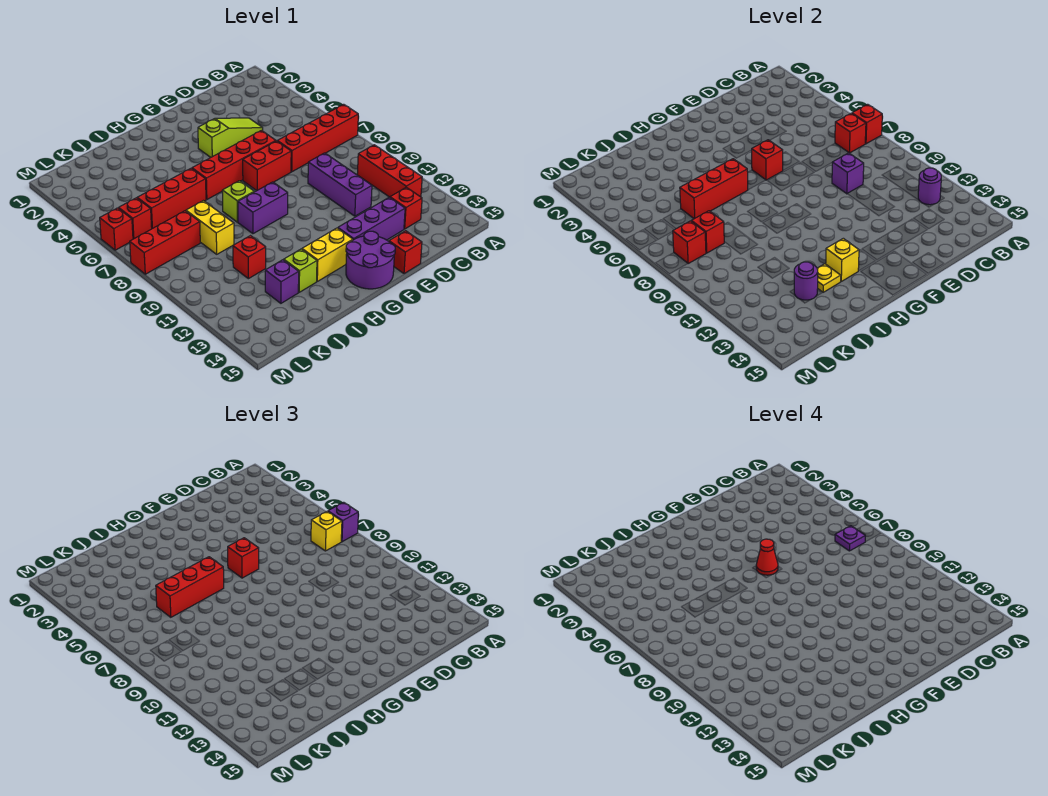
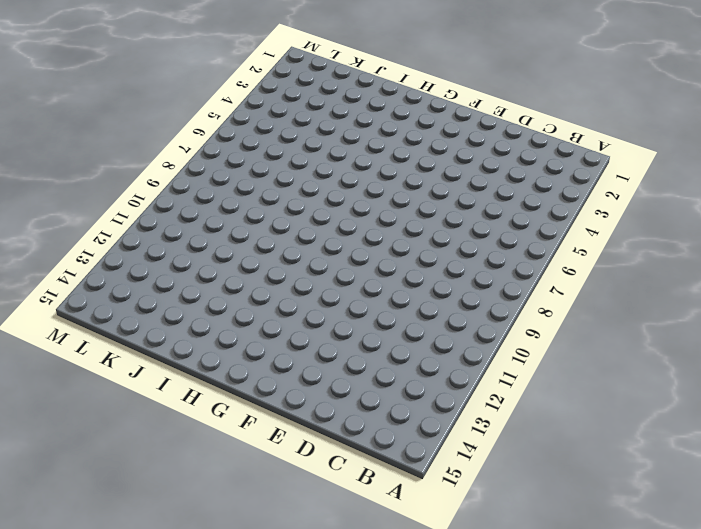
none -> red 1x4 brick [277,104,358,172]
none -> red 1x3 brick [357,145,422,197]
none -> red 1x1 brick [390,187,422,229]
none -> lime 1x3 slope [198,118,263,157]

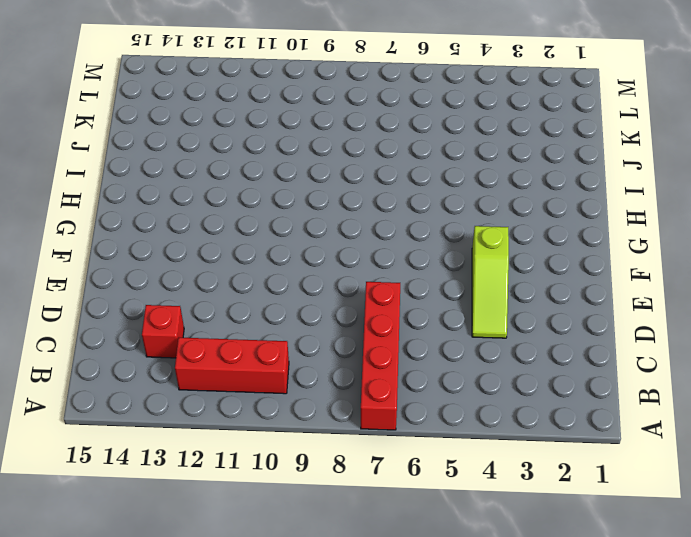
none -> purple 1x3 brick [308,153,372,216]
none -> purple 1x3 brick [338,197,405,240]
none -> red 1x4 brick [192,130,276,199]
none -> red 1x2 brick [243,141,291,191]

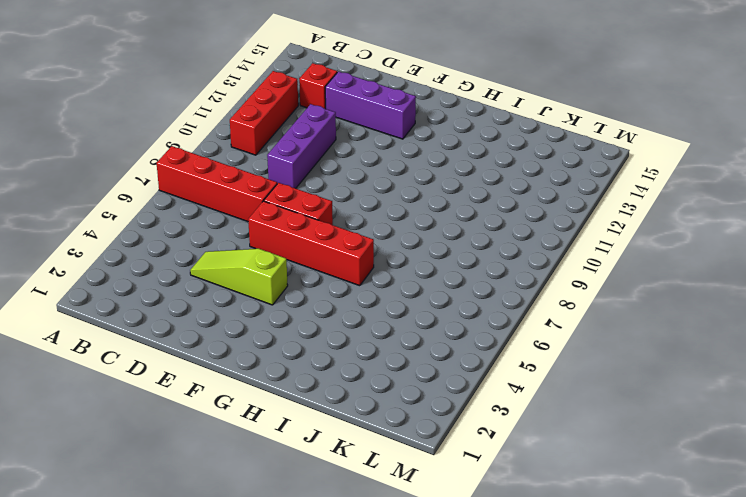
none -> red 1x1 brick [389,231,422,274]
none -> purple 2x2 round brick [346,231,395,289]
none -> purple 1x2 brick [238,182,288,234]
none -> yellow 1x2 brick [302,228,353,281]

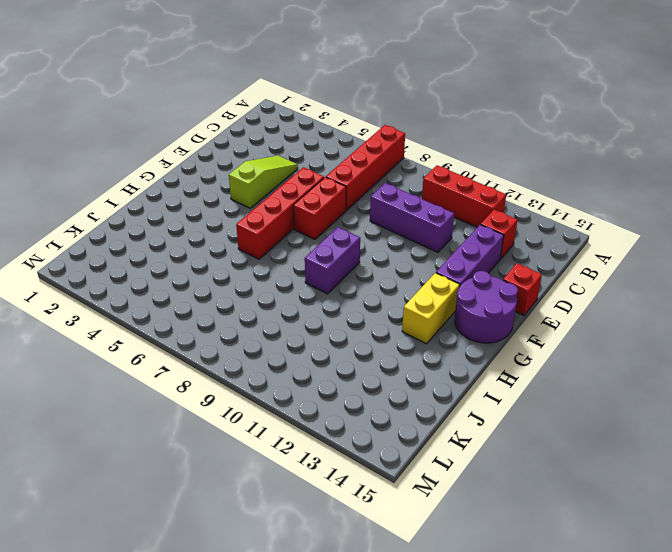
none -> lime 1x1 brick [222,181,254,222]
none -> red 1x3 brick [137,168,206,228]
none -> lime 1x1 brick [284,249,317,292]
none -> yellow 1x2 brick [186,201,234,254]

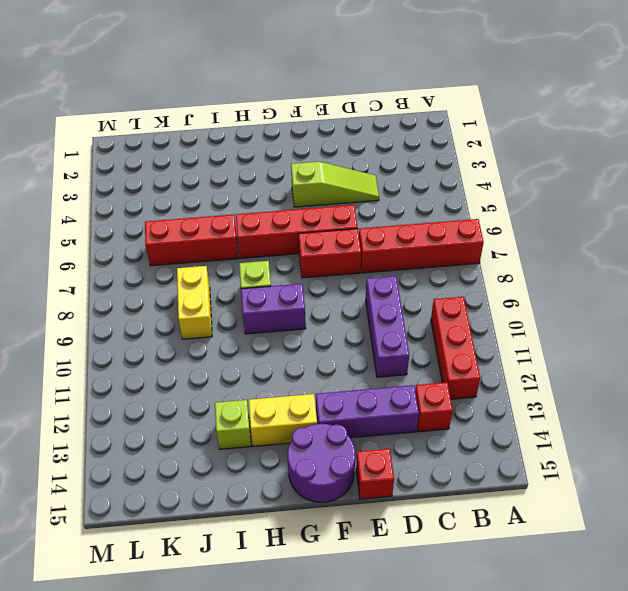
none -> red 1x1 brick [233,236,266,279]
none -> purple 1x1 brick [265,260,299,303]
none -> red 1x3 brick [130,211,200,274]
none -> red 1x1 brick [119,198,152,239]

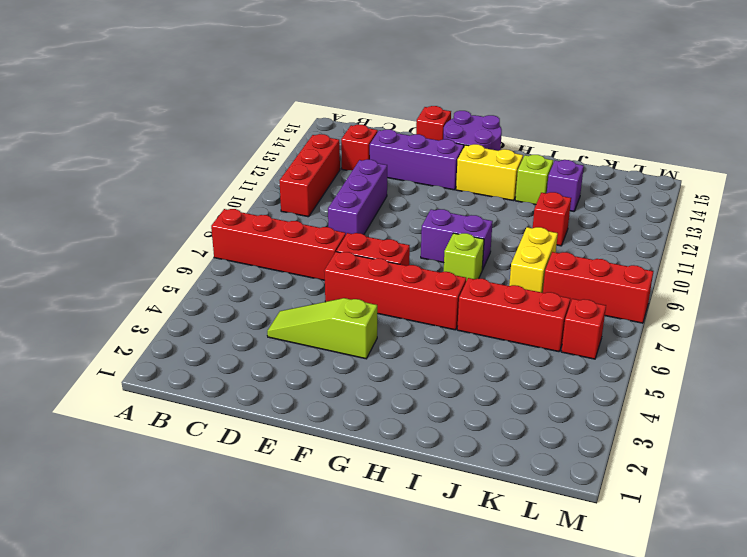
none -> red 1x1 brick [100,208,133,250]
none -> red 1x1 brick [852,104,882,144]
none -> red 1x1 brick [835,113,866,153]
none -> purple 1x1 round brick [918,168,941,205]

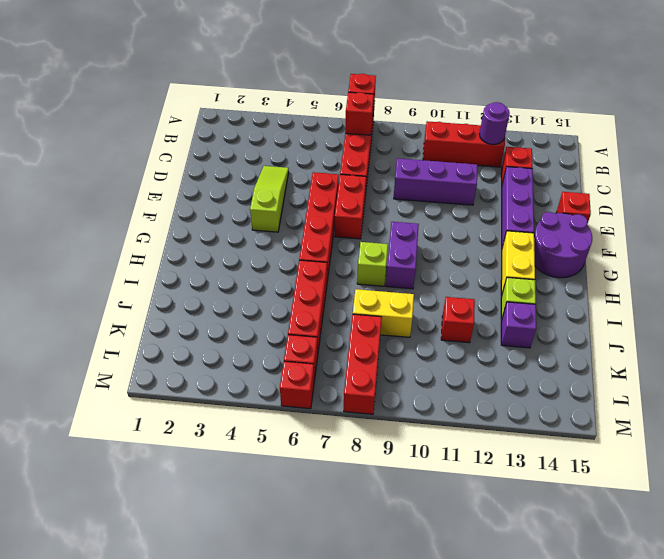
none -> purple 1x1 brick [832,153,864,194]
none -> red 1x1 brick [752,140,783,180]
none -> red 1x3 brick [680,159,748,219]
none -> yellow 1x1 brick [826,238,859,281]

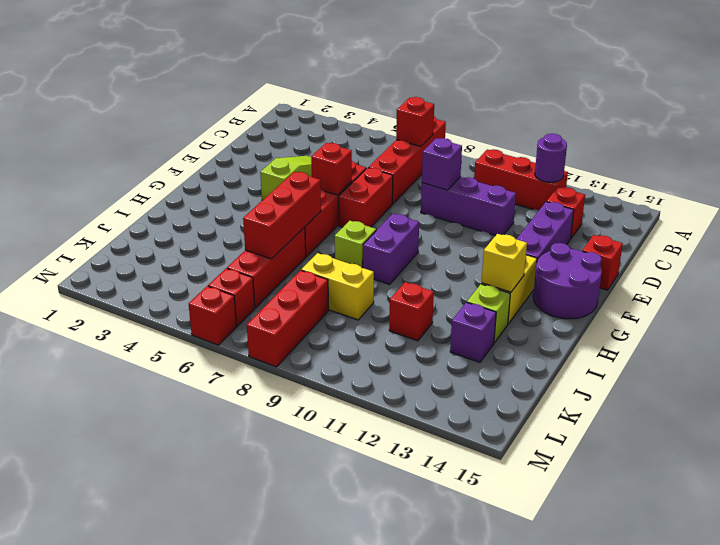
none -> red 1x1 brick [852,104,882,144]
none -> yellow 1x1 plate [817,264,841,292]
none -> purple 1x1 round brick [794,262,818,300]
none -> red 1x1 brick [692,211,724,253]

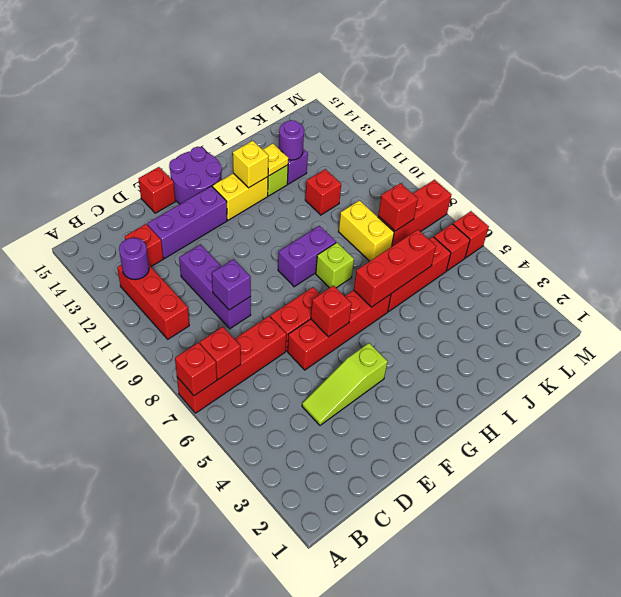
none -> red 1x1 brick [673,221,706,263]
none -> purple 1x1 brick [328,502,358,542]
none -> yellow 1x1 brick [311,511,342,551]
none -> red 1x1 brick [228,538,259,578]

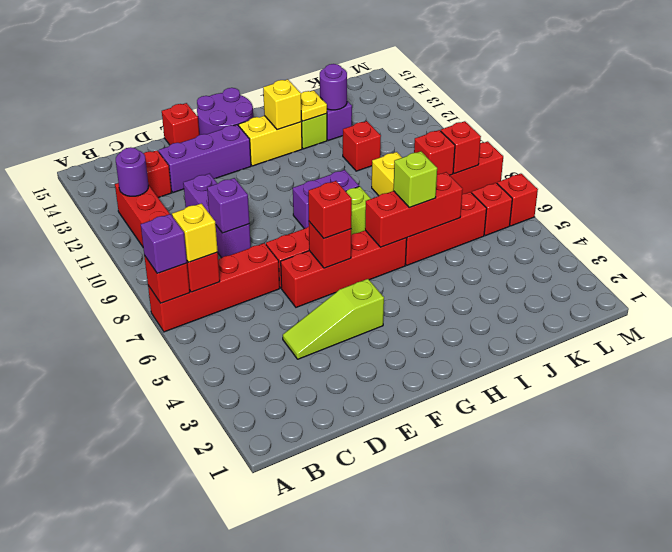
lime 1x1 brick [393,151,437,208] -> red 1x3 brick [156,557,224,617]
none -> purple 1x1 plate [835,526,865,551]
none -> red 1x1 cone [756,539,778,575]

